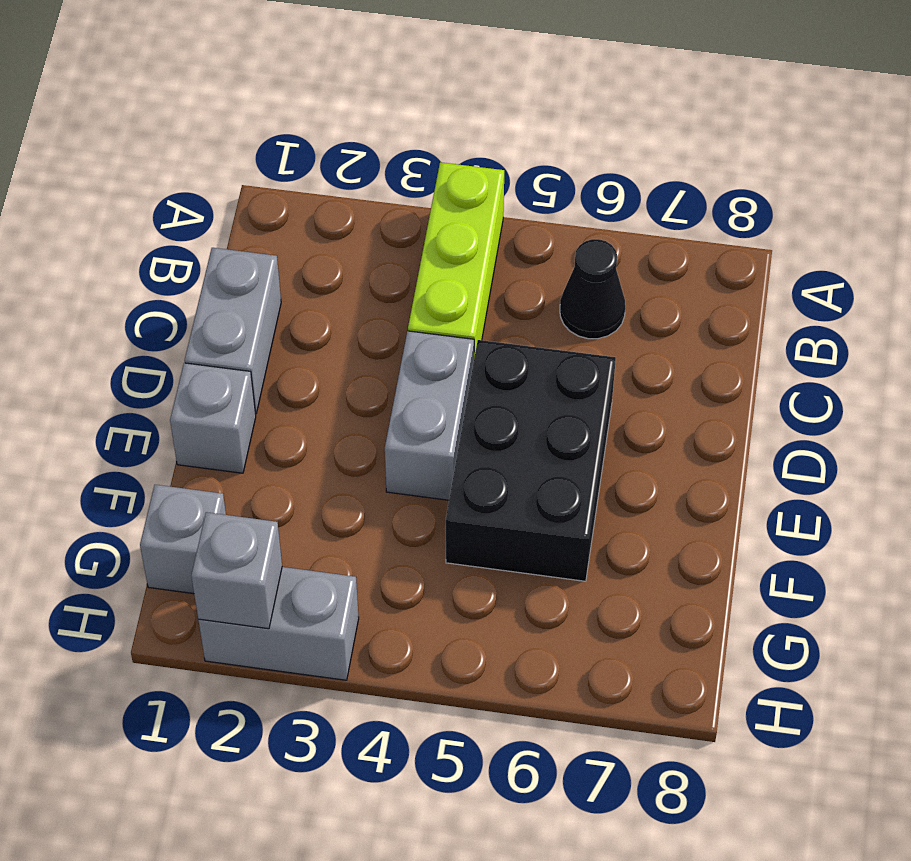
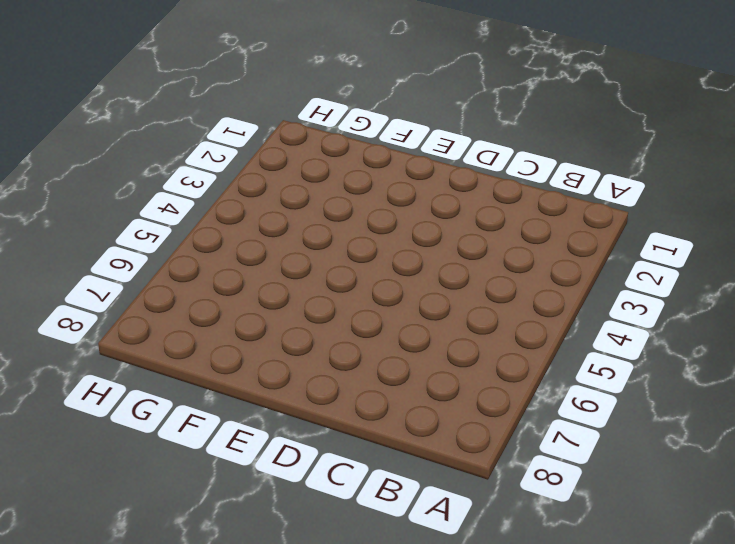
none -> lime 1x3 brick [408,162,504,358]
none -> black 1x1 cone [560,239,625,339]

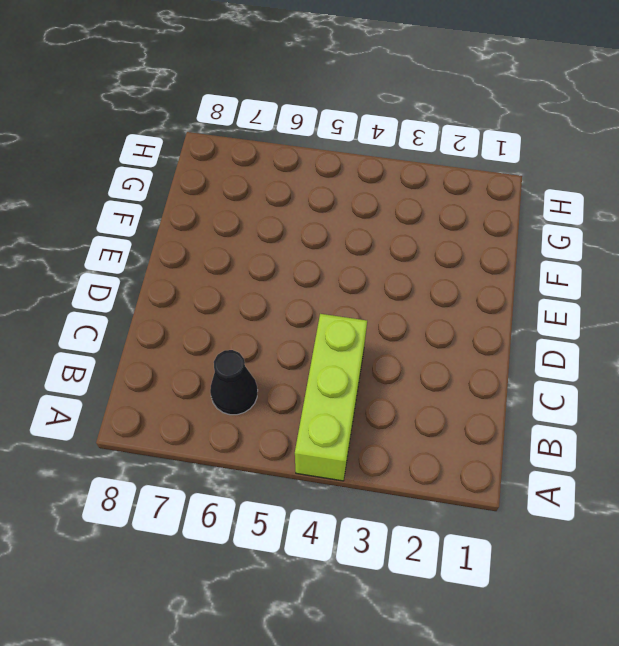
none -> grey 1x2 brick [184,248,281,414]
none -> grey 1x2 brick [385,331,474,500]

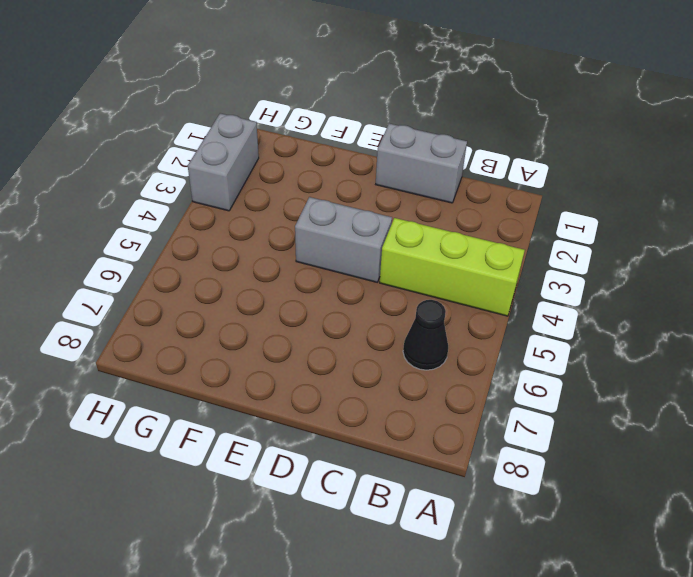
none -> black 2x3 brick [446,340,616,581]
none -> grey 1x1 brick [170,363,256,473]

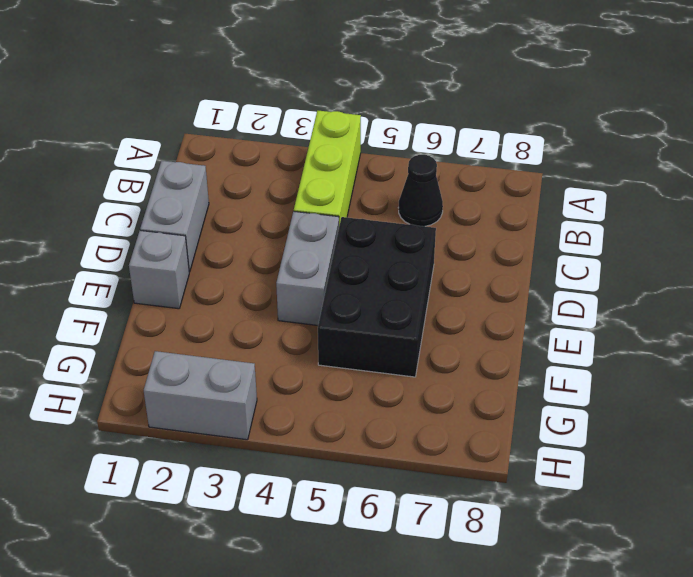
none -> grey 1x1 brick [140,485,226,594]
none -> grey 1x1 brick [191,512,282,629]

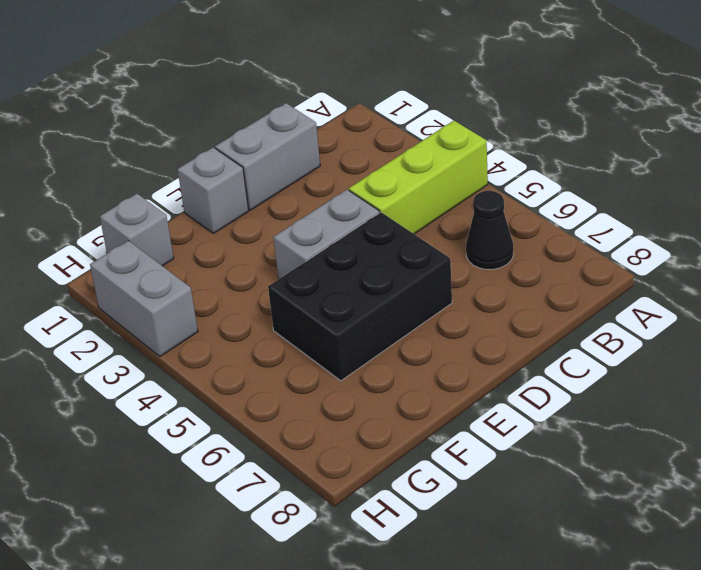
none -> grey 1x1 brick [191,512,282,629]

